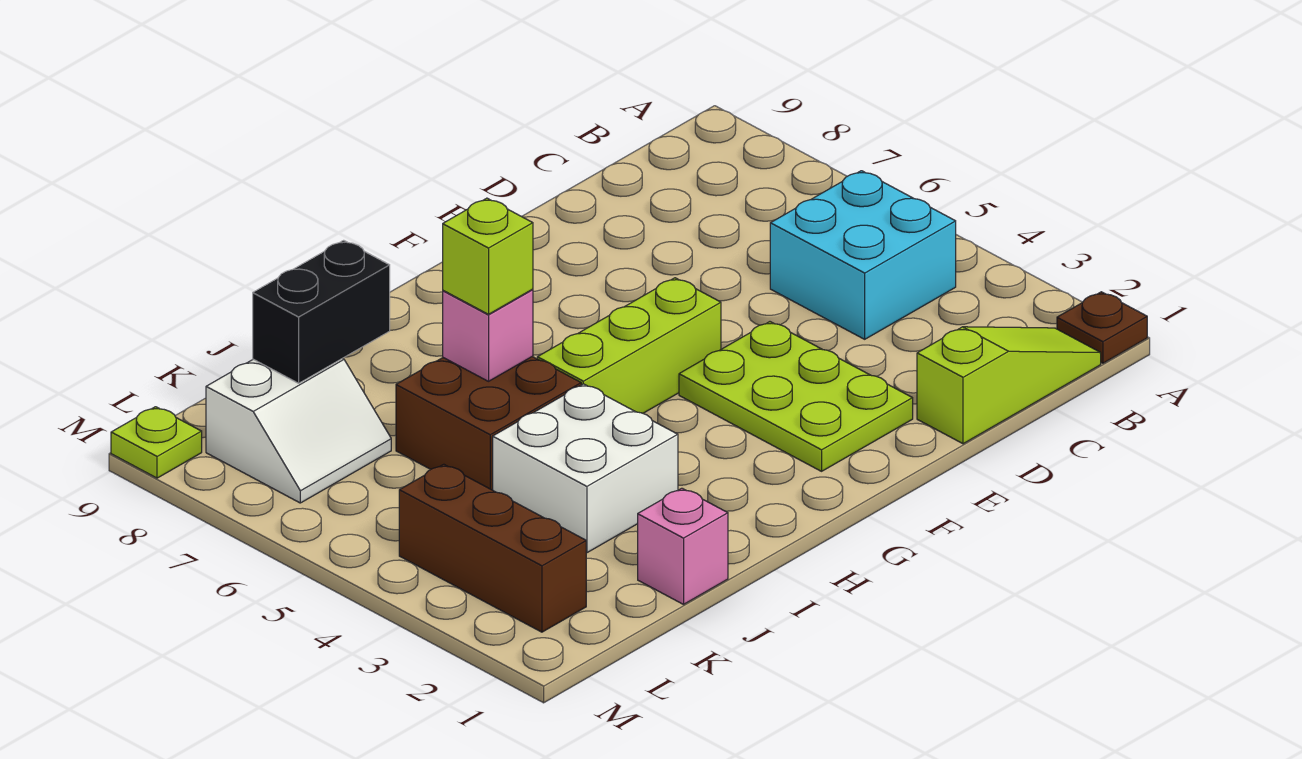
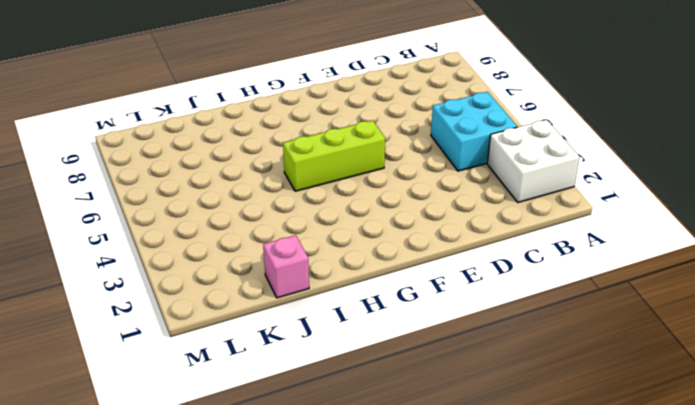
white 2x2 brick [487,120,579,202] -> white 2x2 brick moved to [493,384,678,553]
none -> brown 1x1 plate [1057,292,1147,363]
none -> lime 1x3 slope [917,327,1101,444]
none -> lime 2x3 plate [679,322,913,471]

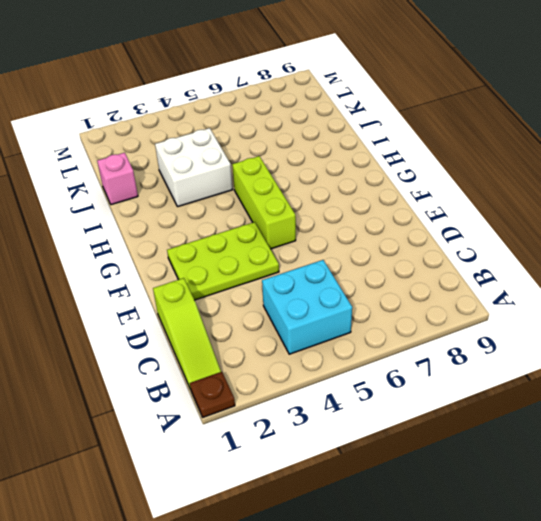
none -> brown 2x2 brick [396,357,581,490]
none -> white 2x2 slope [206,358,391,503]
none -> brown 1x3 brick [399,464,586,632]

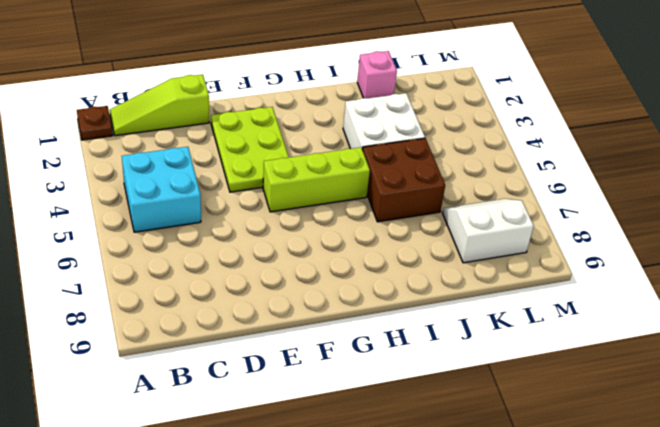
none -> brown 1x3 brick [399,464,586,632]
none -> lime 1x1 plate [111,407,202,478]
none -> pink 1x1 brick [443,290,533,381]

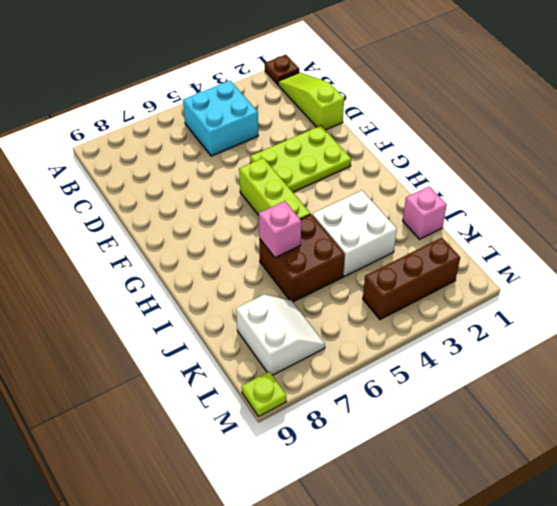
none -> black 1x2 brick [253,240,390,383]
none -> lime 1x1 brick [443,198,533,314]

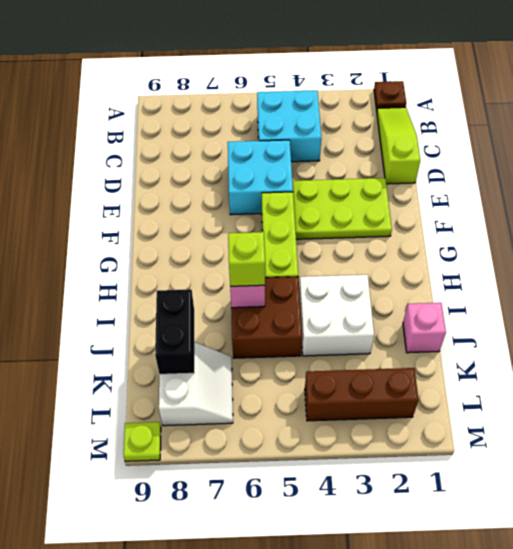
cyan 2x2 brick [228,140,293,215] -> none

